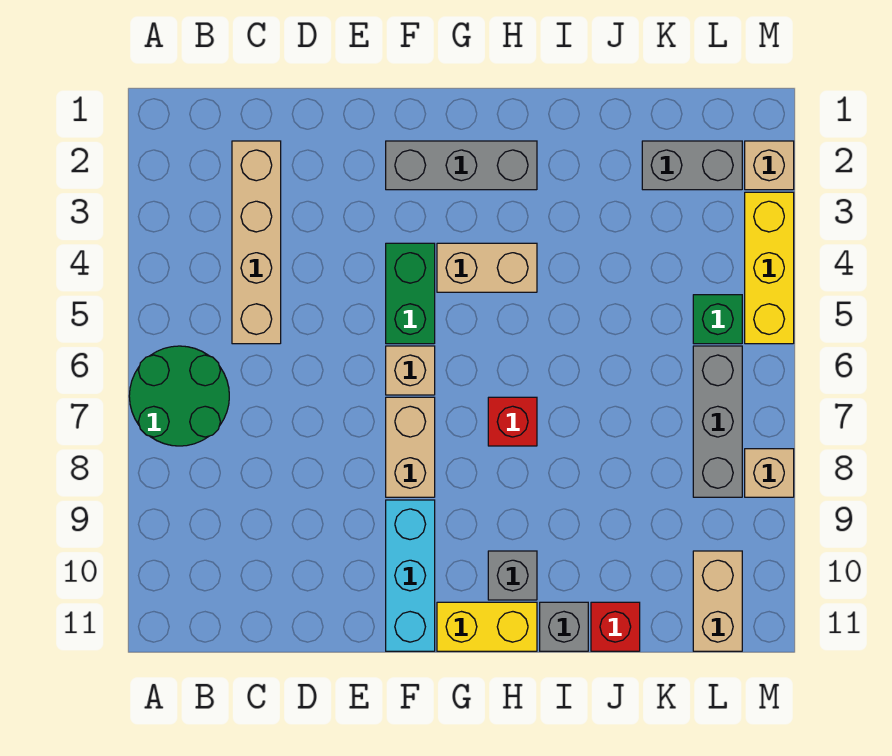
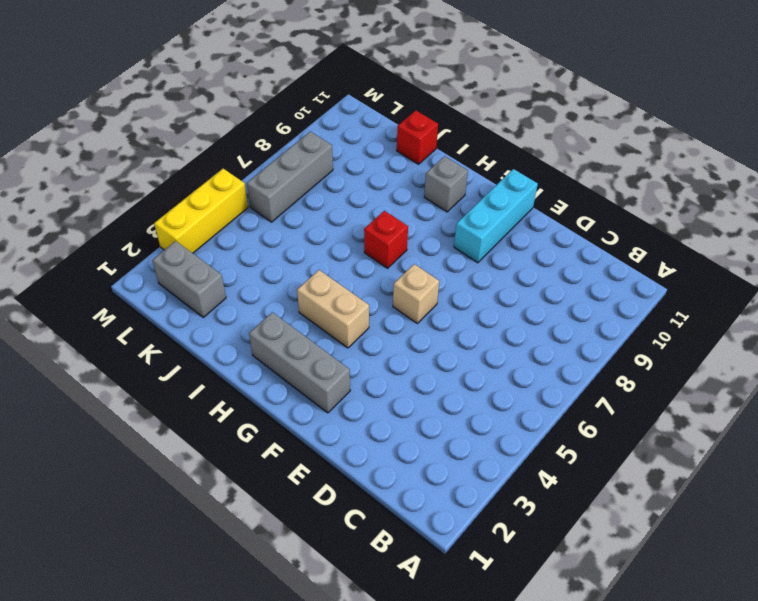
none -> green 2x2 round brick [129,346,229,446]
none -> tan 1x4 brick [232,141,281,344]
none -> green 1x2 brick [386,243,435,344]

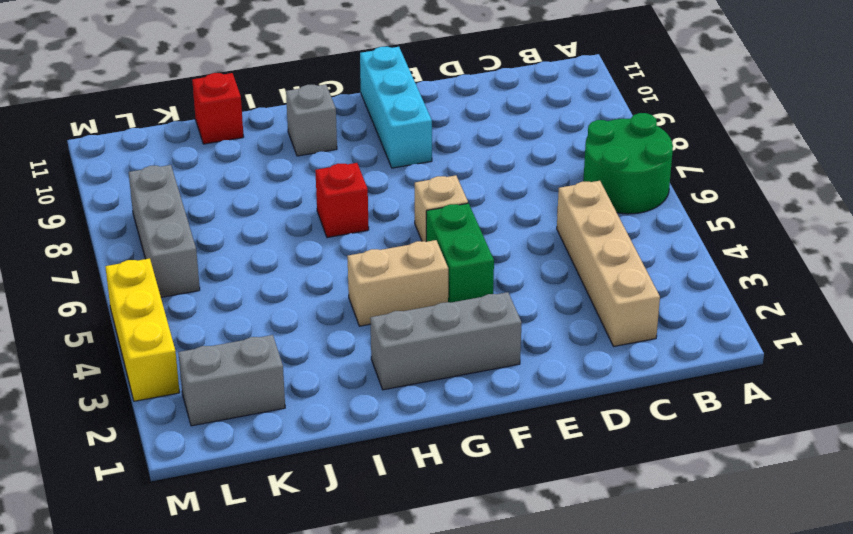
none -> tan 1x2 brick [386,397,435,497]
none -> yellow 1x2 brick [437,602,537,651]
none -> grey 1x1 brick [540,602,588,651]

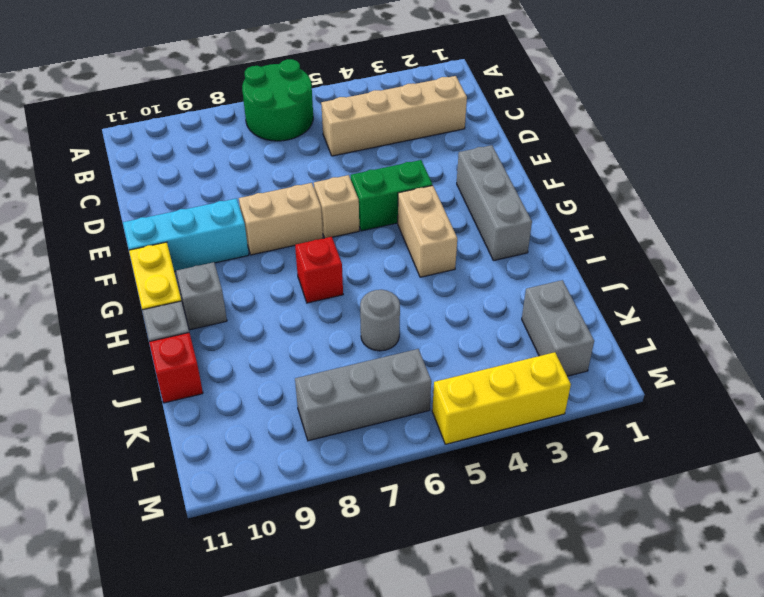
grey 1x1 round brick [360,290,400,351] -> none
none -> green 1x1 brick [693,295,742,344]
none -> tan 1x2 brick [693,551,742,651]
none -> tan 1x1 brick [745,141,794,190]

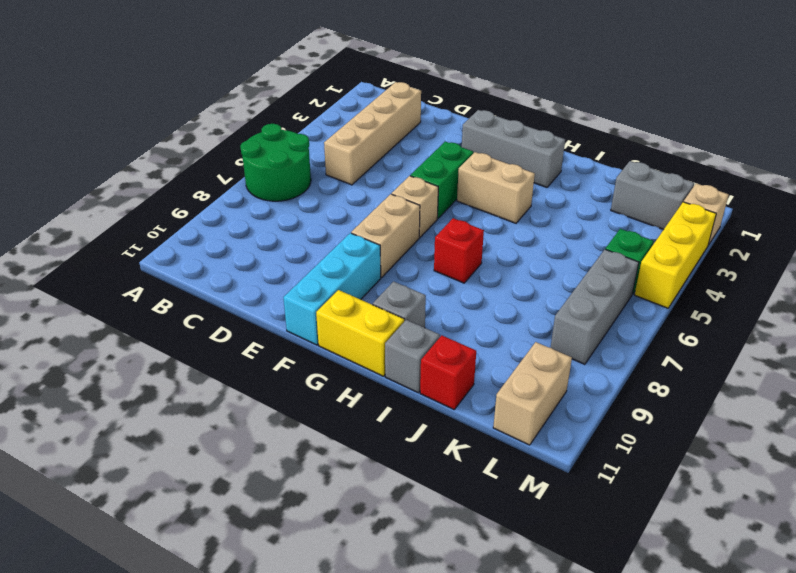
none -> tan 1x1 brick [745,449,794,497]

